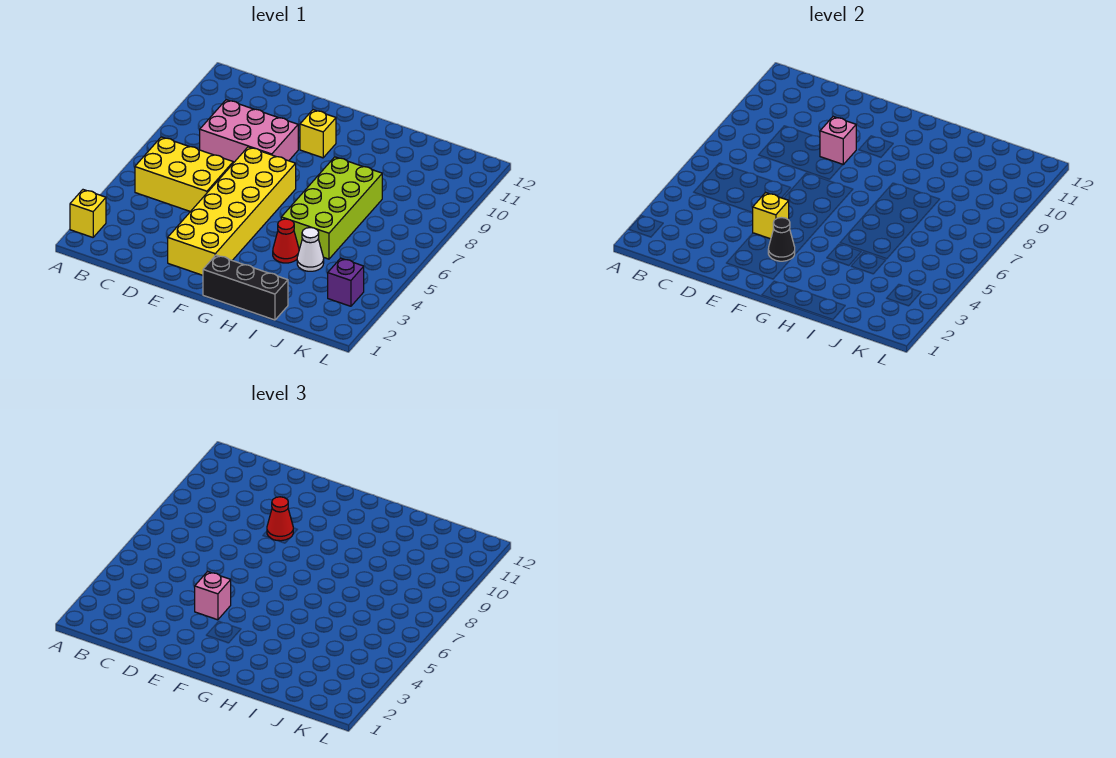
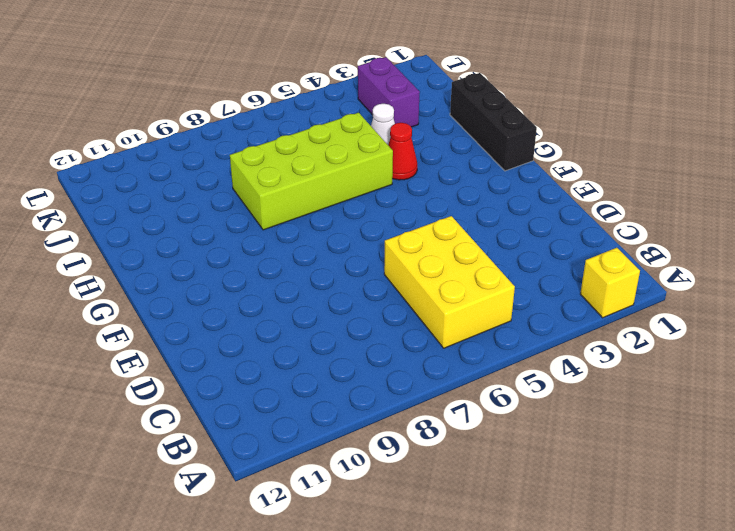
purple 1x2 brick [358,57,420,127] -> purple 1x1 brick [328,258,364,306]
none -> pink 2x3 brick [200,100,298,163]
none -> yellow 2x6 brick [168,147,296,275]
none -> yellow 1x1 brick [300,110,336,158]

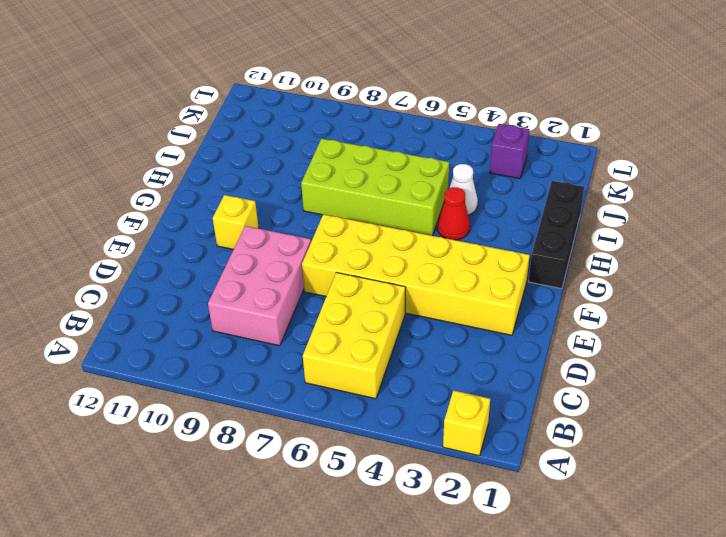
none -> yellow 1x1 brick [752,192,789,239]
none -> pink 1x1 brick [820,117,856,164]
none -> black 1x1 cone [768,218,795,261]

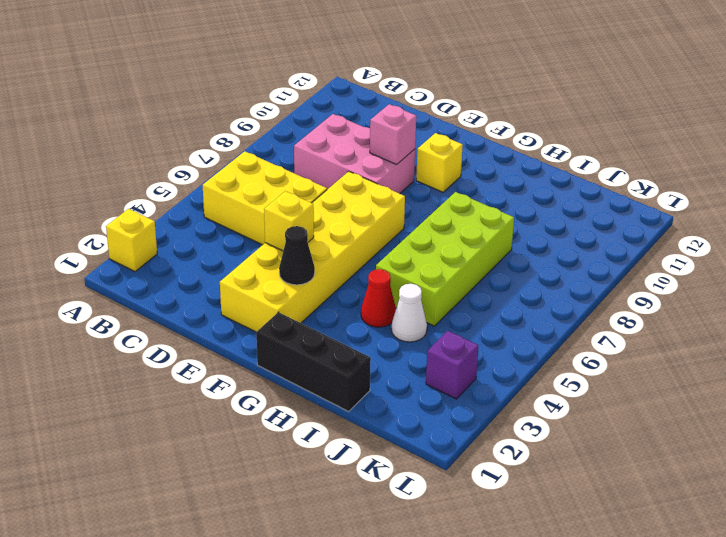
none -> pink 1x1 brick [195,571,231,620]
none -> red 1x1 cone [267,497,293,541]

